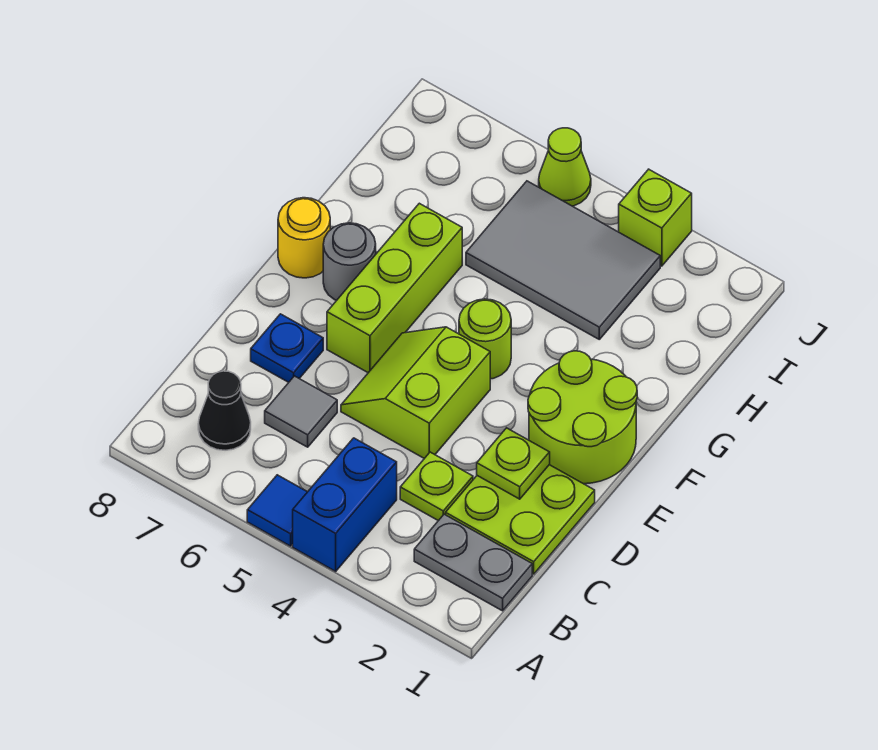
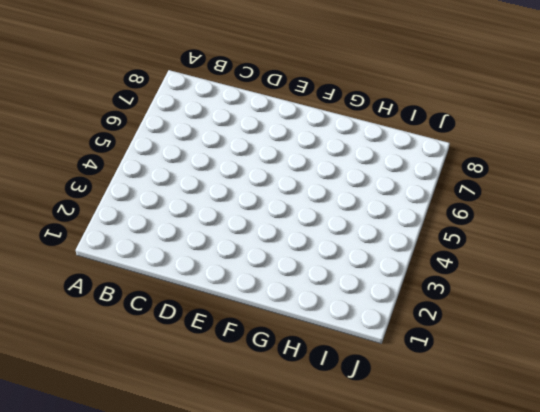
none -> blue 1x2 brick [293,438,397,571]
none -> blue 1x1 tile [247,475,307,546]
none -> grey 1x2 plate [414,514,532,611]

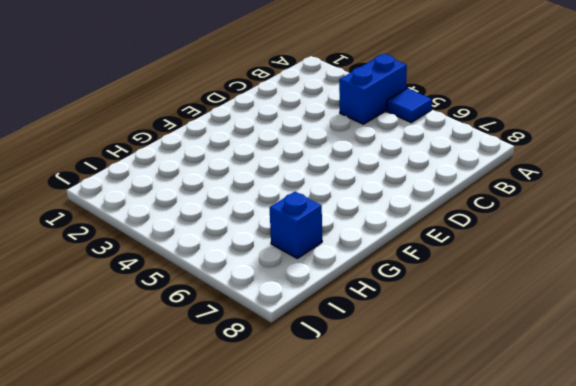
blue 1x1 brick [269,192,322,258] -> none
none -> grey 1x2 plate [414,514,532,611]
none -> black 1x1 cone [198,371,251,450]
none -> lime 2x2 plate [446,465,595,574]

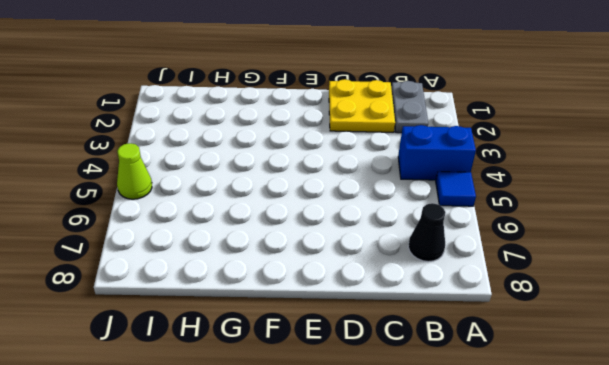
yellow 2x2 plate [329,79,395,132] -> lime 2x2 plate [446,465,595,574]
none -> lime 1x1 plate [400,452,473,521]
none -> grey 1x1 tile [265,376,337,447]
none -> lime 2x2 slope [341,327,490,459]

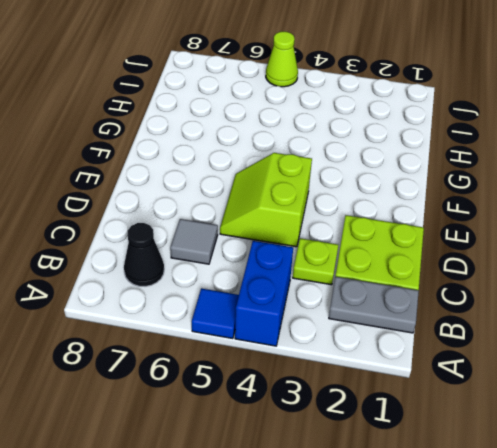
none -> blue 1x1 plate [251,314,323,382]
none -> lime 2x2 round brick [528,351,637,484]
none -> lime 1x3 brick [327,203,462,373]

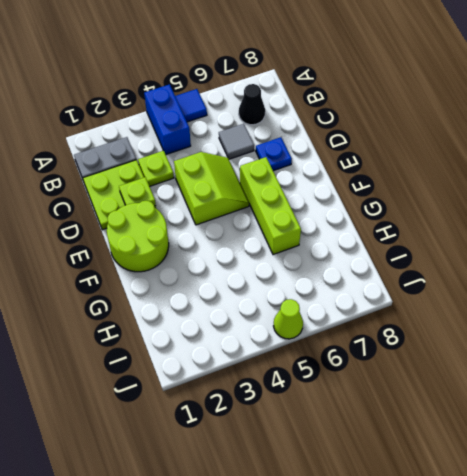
none -> lime 1x1 round brick [459,299,511,379]
none -> grey 1x1 round brick [323,223,376,300]
none -> yellow 1x1 round brick [278,198,330,278]

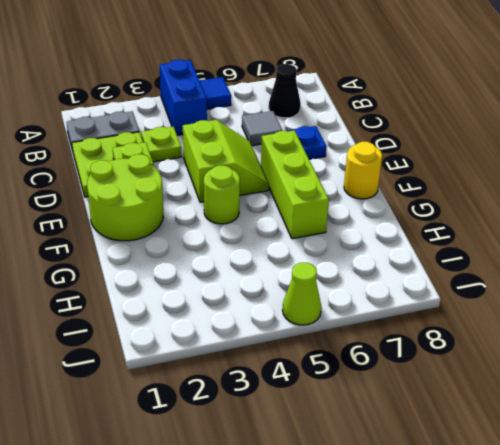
none -> grey 1x1 round brick [323,223,376,300]
none -> grey 2x3 tile [466,181,660,339]
none -> lime 1x1 brick [619,169,692,266]

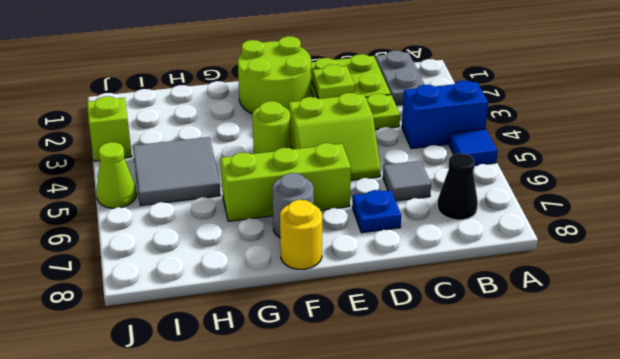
grey 2x2 tile [133,137,221,205] -> grey 2x3 tile [466,181,660,339]

